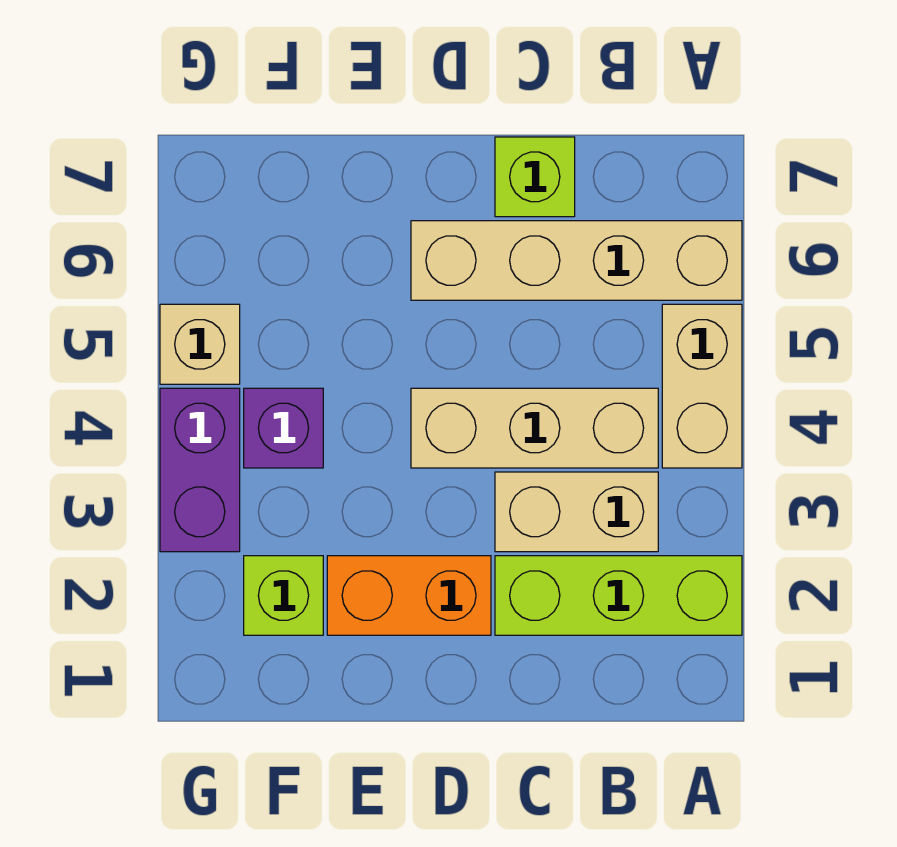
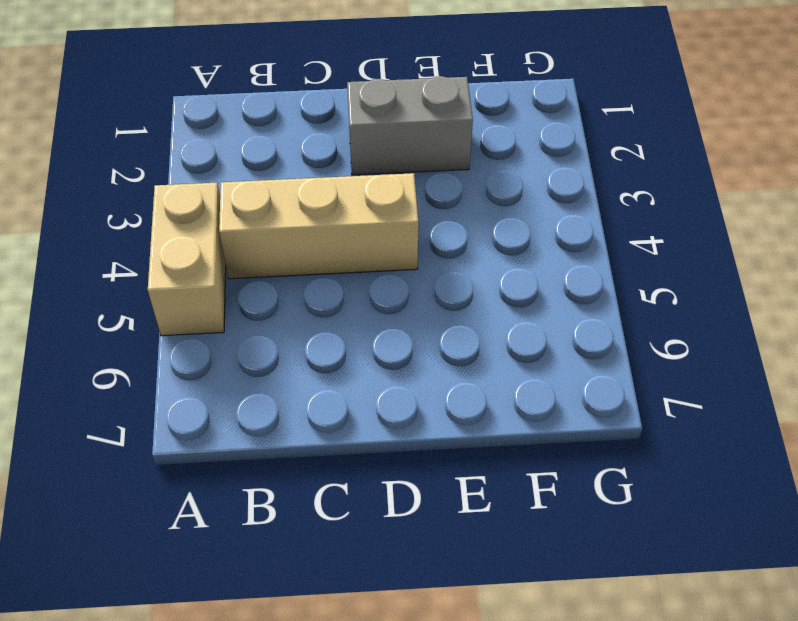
grey 1x2 brick [347,76,473,175] -> orange 1x2 brick [327,556,491,635]
none -> lime 1x3 brick [495,556,742,635]
none -> tan 1x4 brick [411,221,742,300]

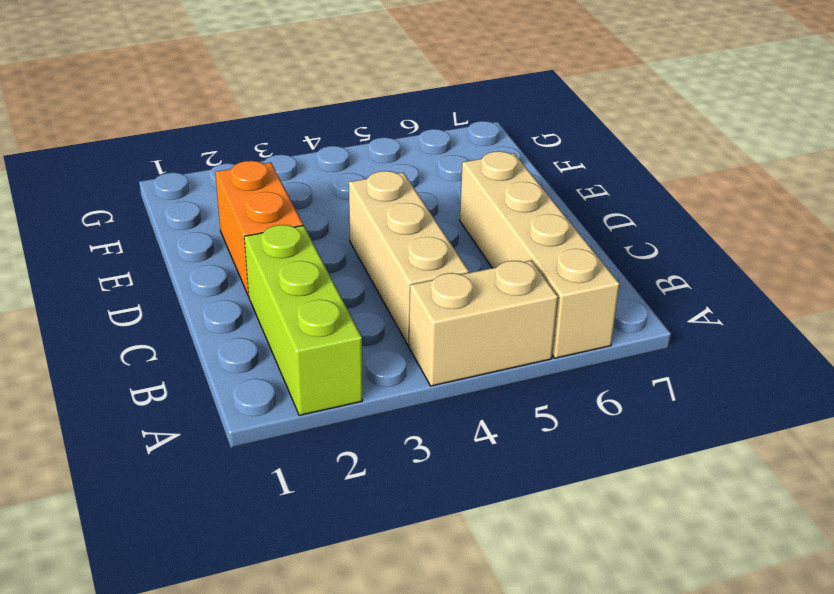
none -> tan 1x2 brick [495,472,658,552]
none -> lime 1x1 brick [495,137,575,217]

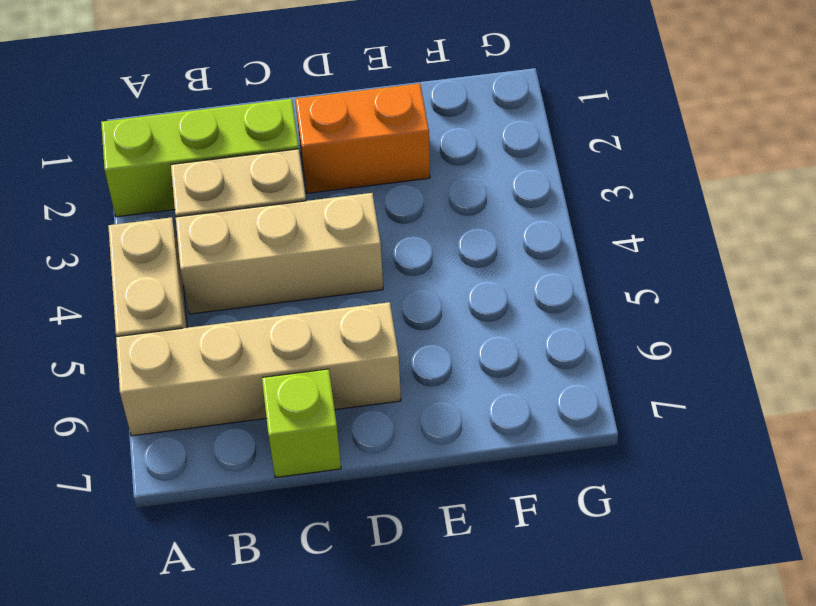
none -> lime 1x1 brick [244,556,323,635]
none -> purple 1x1 brick [244,388,323,468]

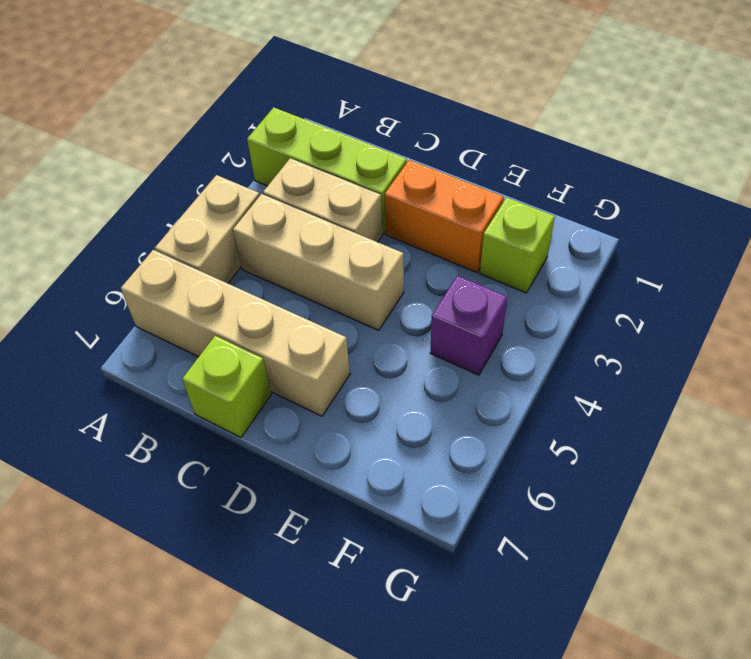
none -> purple 1x2 brick [160,388,240,552]
none -> tan 1x1 brick [160,304,240,384]

